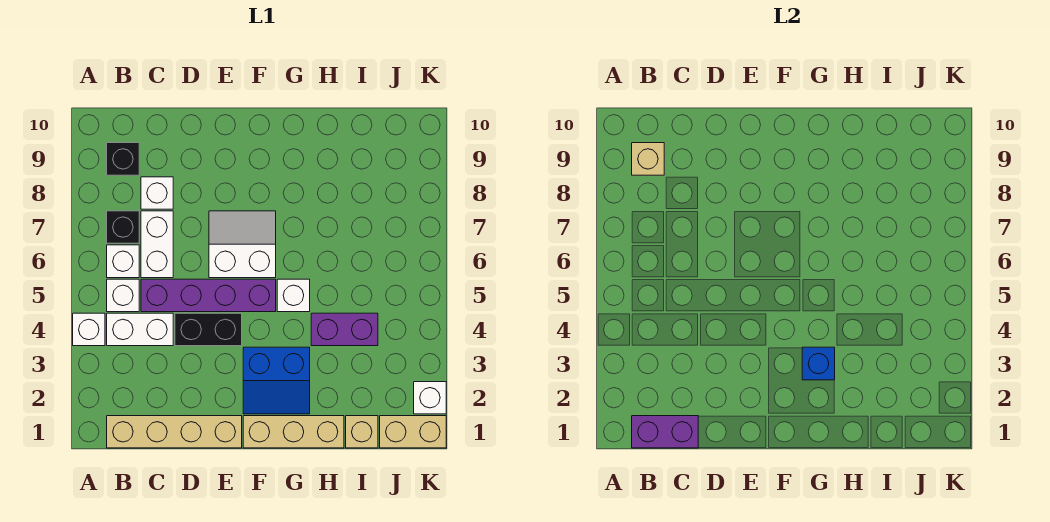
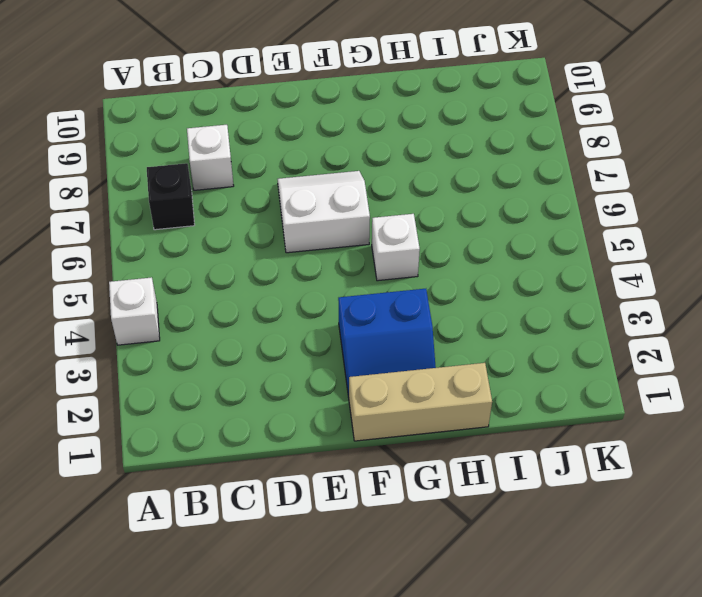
none -> tan 1x4 brick [107,416,242,448]
none -> white 1x2 brick [107,313,173,346]
none -> white 1x1 brick [107,279,139,312]

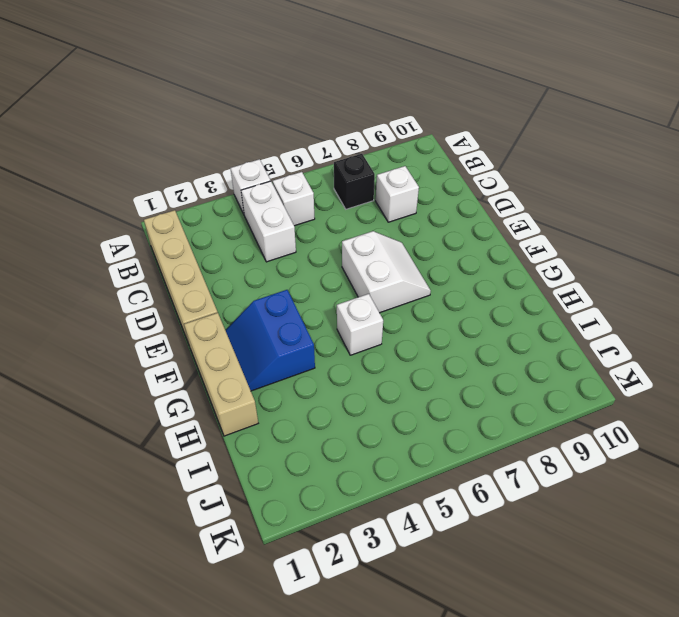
none -> white 1x1 brick [107,245,139,278]
none -> black 1x1 brick [107,143,139,175]
none -> purple 1x4 brick [141,279,276,312]

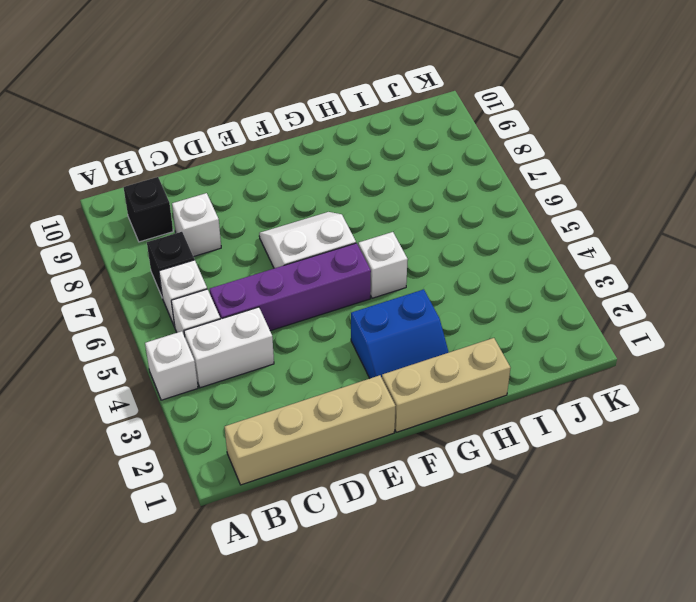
none -> white 1x2 brick [141,211,173,278]
none -> black 1x2 brick [175,313,242,346]
none -> purple 1x2 brick [311,313,378,346]

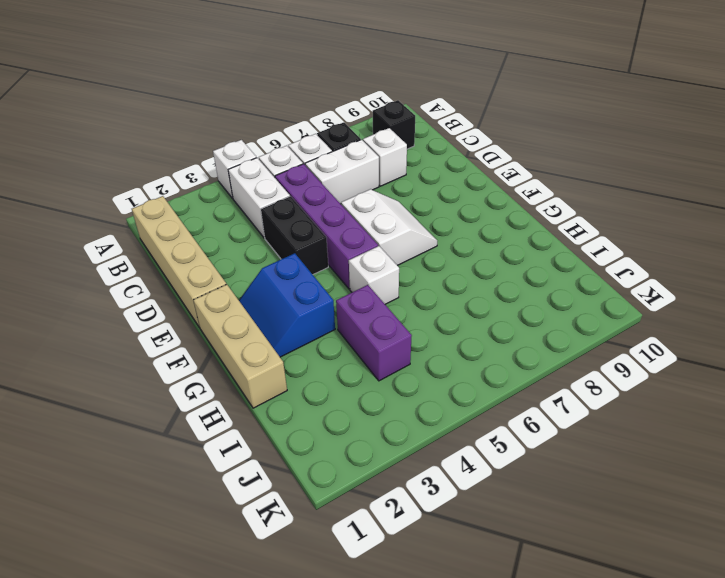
none -> tan 1x1 brick [346,416,378,448]
none -> tan 1x2 brick [380,416,446,448]
none -> white 1x1 brick [414,382,446,414]

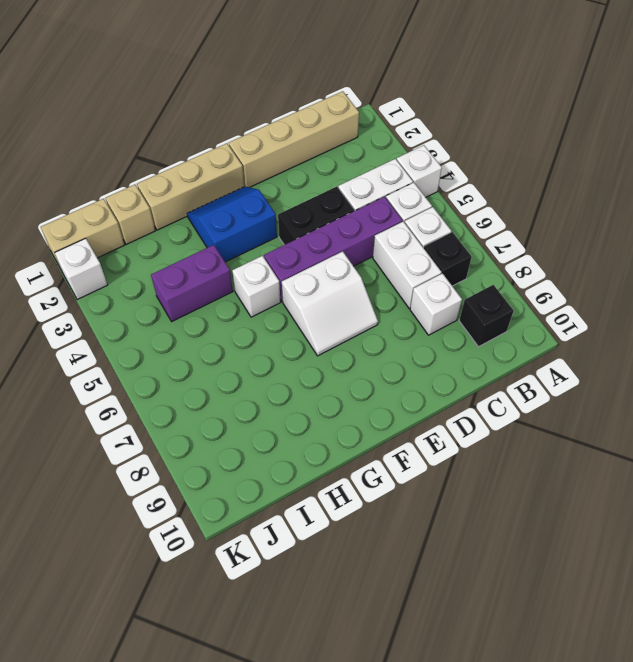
none -> purple 1x2 brick [632,416,698,448]
none -> tan 1x1 brick [632,143,664,175]
none -> blue 1x1 brick [802,347,835,380]

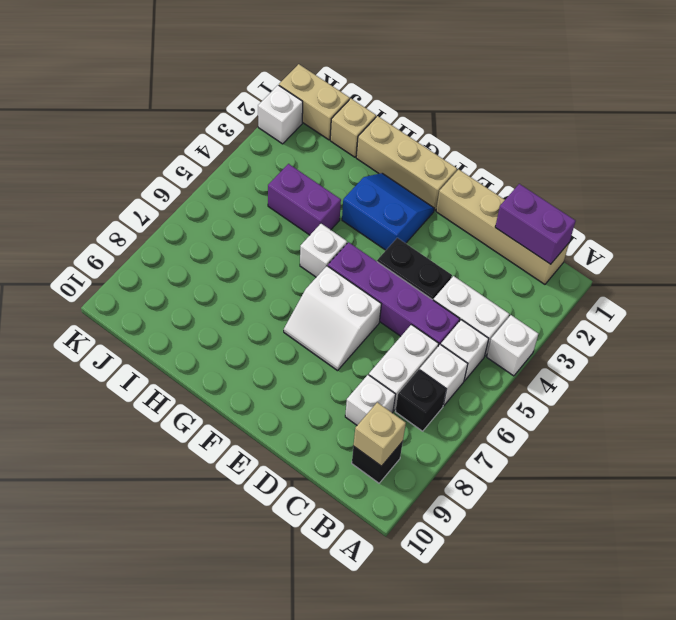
none -> blue 1x1 brick [802,347,835,380]

